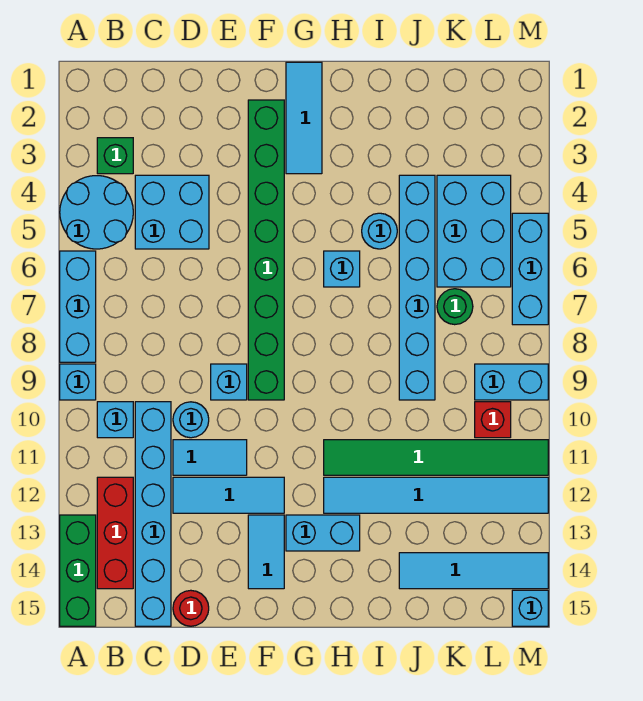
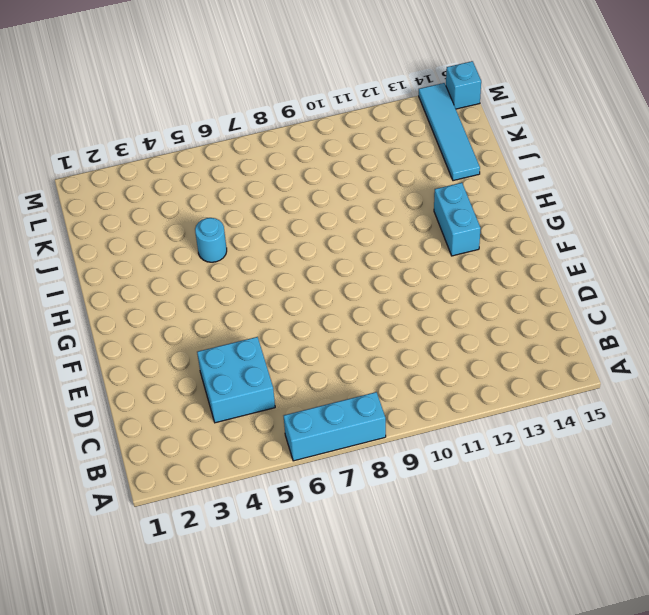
none -> cyan 2x2 round brick [60,176,133,249]
none -> cyan 1x1 brick [60,364,96,400]
none -> green 1x3 brick [60,515,96,626]
none -> green 1x1 brick [97,138,133,174]

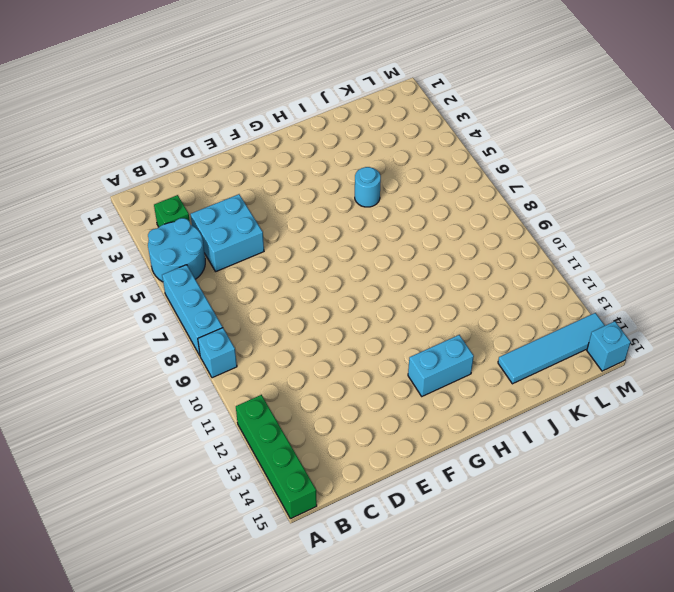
green 1x4 brick [236,395,317,519] -> green 1x3 brick [60,515,96,626]
none -> cyan 1x1 brick [97,402,133,438]
none -> red 1x3 brick [97,477,133,589]
none -> cyan 1x6 brick [135,402,171,626]
none -> cyan 1x1 round brick [173,402,209,438]

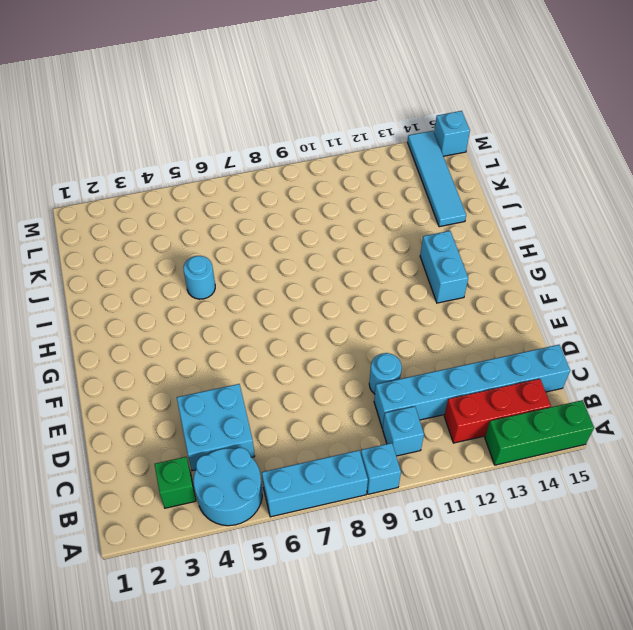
none -> cyan 1x2 tile [173,440,247,475]
none -> cyan 1x3 tile [173,477,284,513]
none -> red 1x1 round brick [173,590,209,626]
none -> cyan 1x1 brick [211,364,247,400]

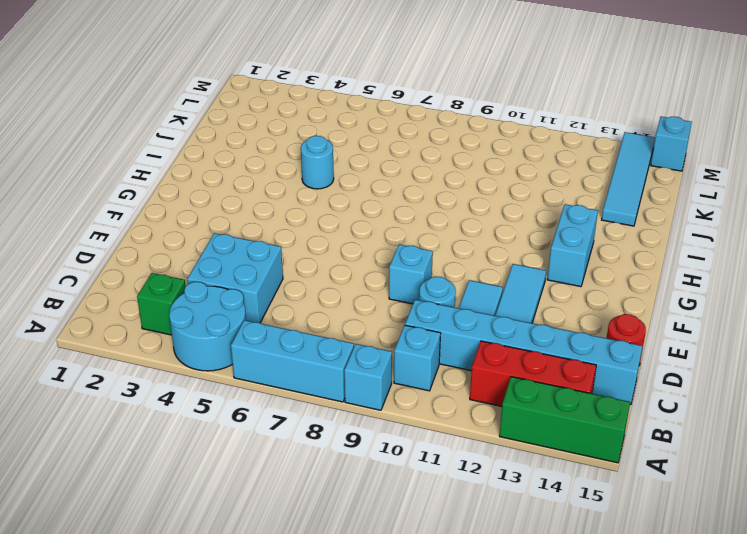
none -> green 1x8 brick [248,100,284,400]
none -> cyan 1x2 tile [248,515,284,589]
none -> cyan 1x3 tile [286,62,322,174]
none -> cyan 1x1 brick [324,251,360,287]

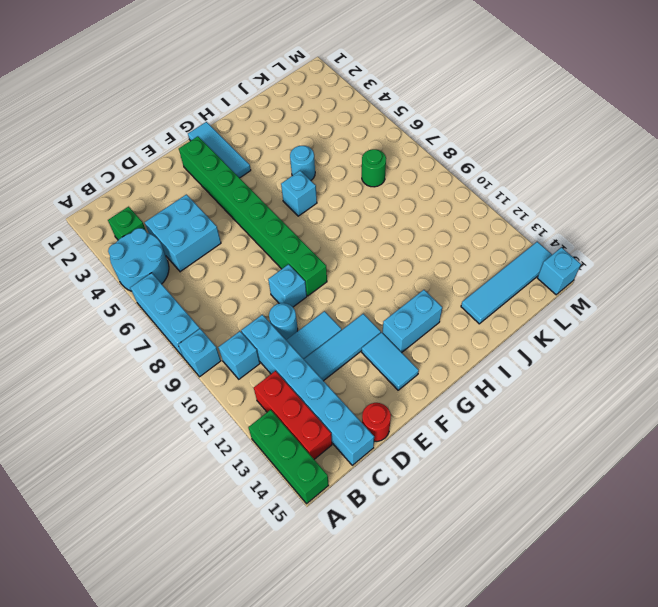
none -> green 1x6 tile [324,440,548,475]
none -> cyan 1x6 tile [324,477,548,513]
none -> cyan 1x6 brick [399,175,435,400]
none -> cyan 2x3 brick [437,175,511,287]

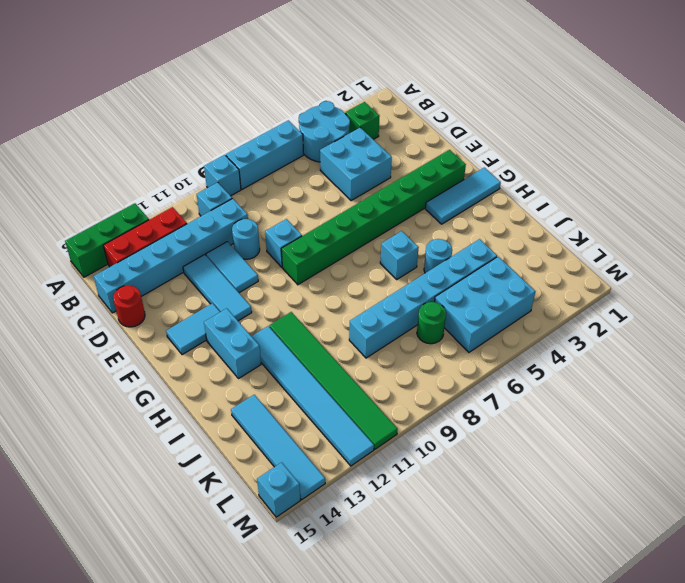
none -> cyan 1x2 brick [475,364,548,400]
none -> red 1x1 brick [475,402,511,438]
none -> cyan 1x3 brick [512,213,548,325]

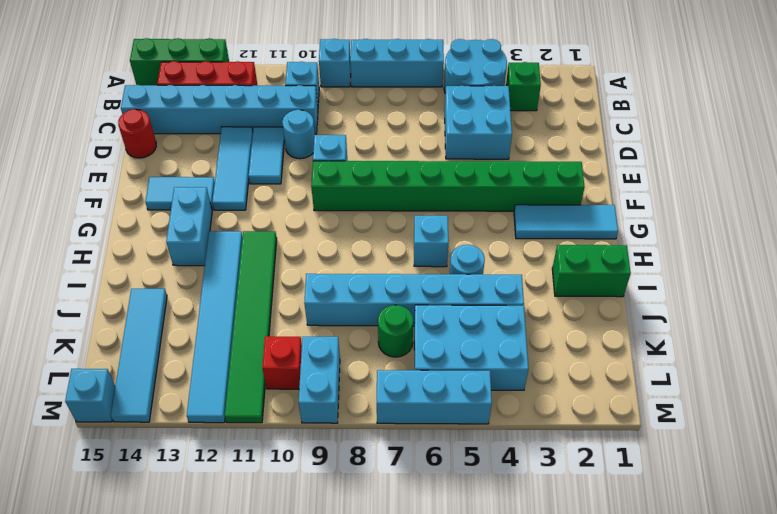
green 1x2 brick [552,245,631,297] -> none

